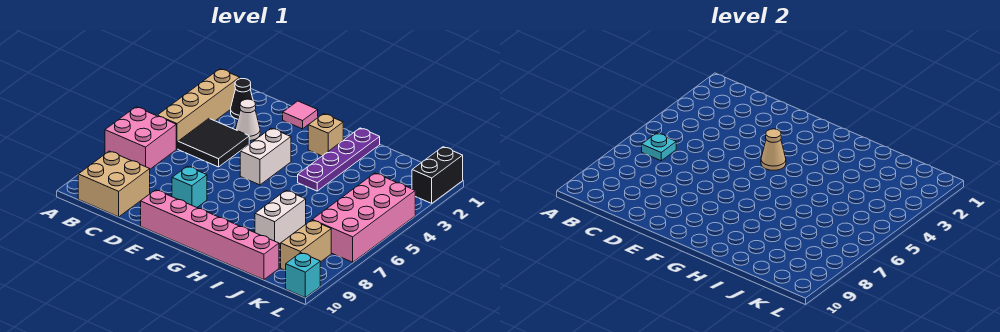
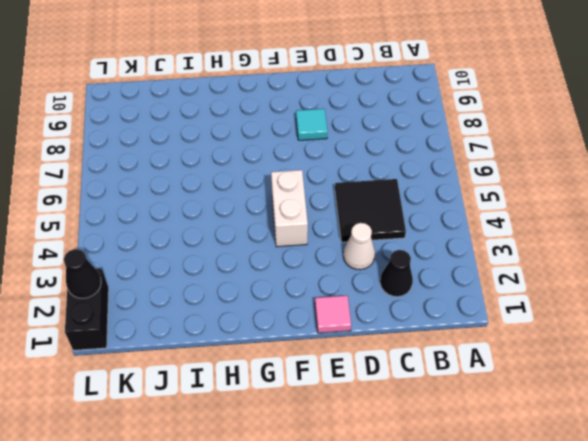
cyan 1x1 tile [296,109,327,140] -> cyan 1x1 brick [172,166,207,207]
black 1x1 cone [64,249,101,298] -> none
none -> pink 2x2 brick [105,107,176,169]
none -> tan 1x4 brick [157,69,240,149]
none -> tan 2x2 brick [78,151,150,217]

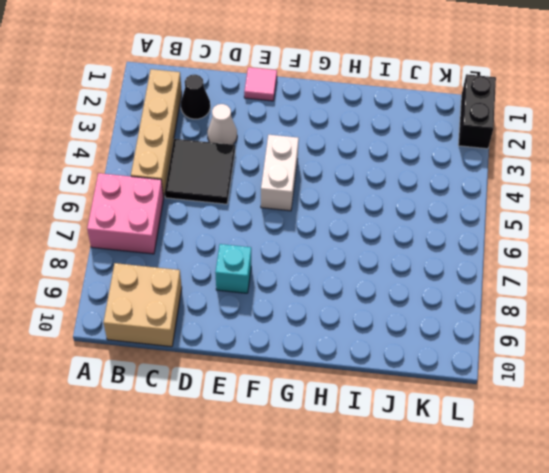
none -> pink 1x6 brick [141,190,279,280]
none -> tan 1x1 brick [308,114,343,156]
none -> purple 1x4 plate [298,128,380,191]

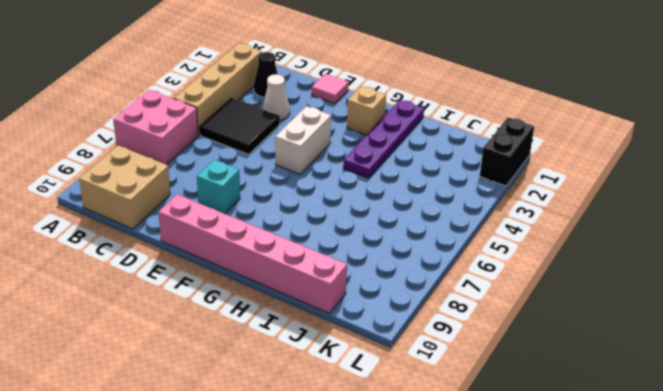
none -> white 1x2 brick [255,191,306,244]
none -> pink 2x4 brick [313,173,415,262]
none -> tan 1x2 brick [281,220,331,271]

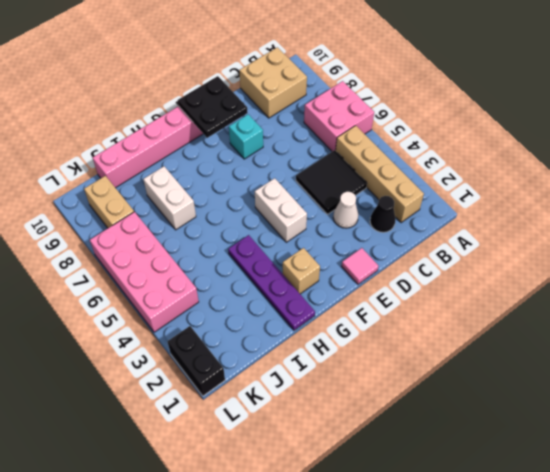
black 2x2 plate [178,76,248,138] -> none
none -> cyan 1x1 brick [286,253,320,297]
none -> cyan 1x1 plate [642,133,676,161]
none -> tan 1x1 cone [761,129,786,170]

